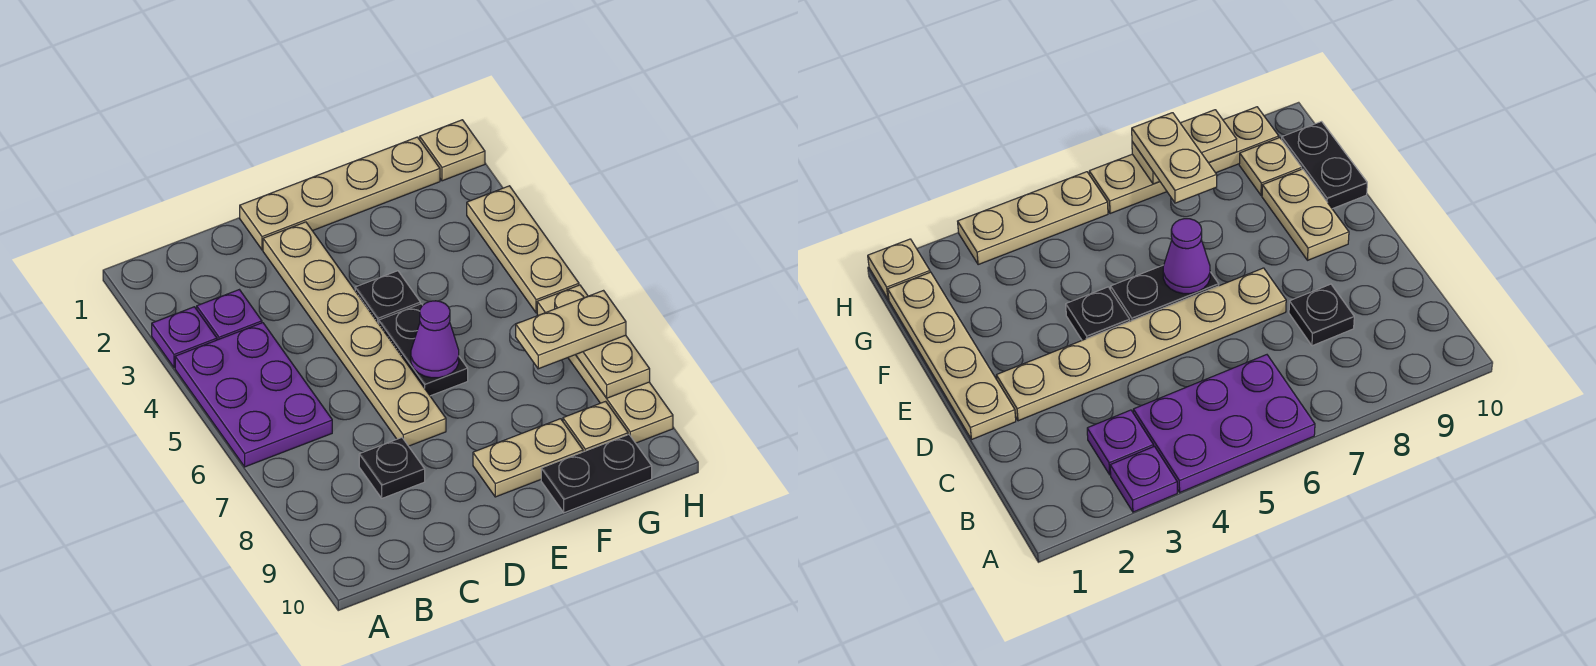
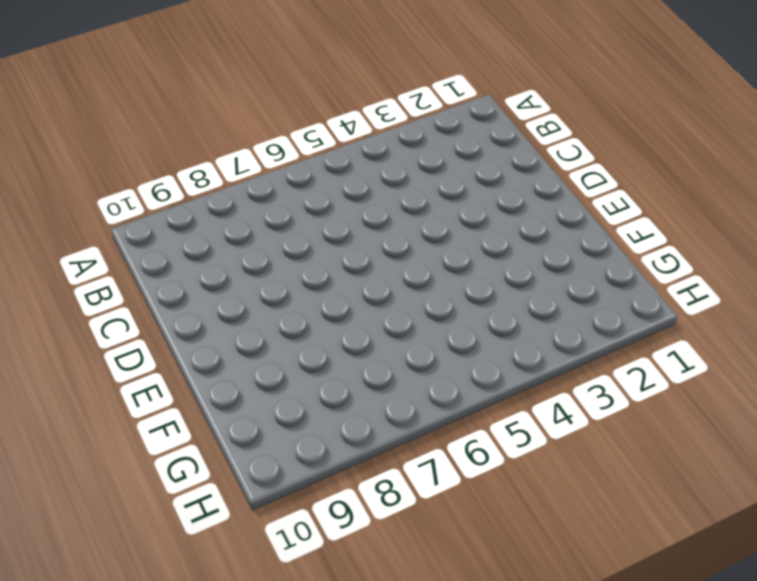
none -> purple 1x1 plate [152,307,217,368]
none -> purple 2x3 plate [175,323,332,467]
none -> purple 1x1 plate [197,290,262,340]

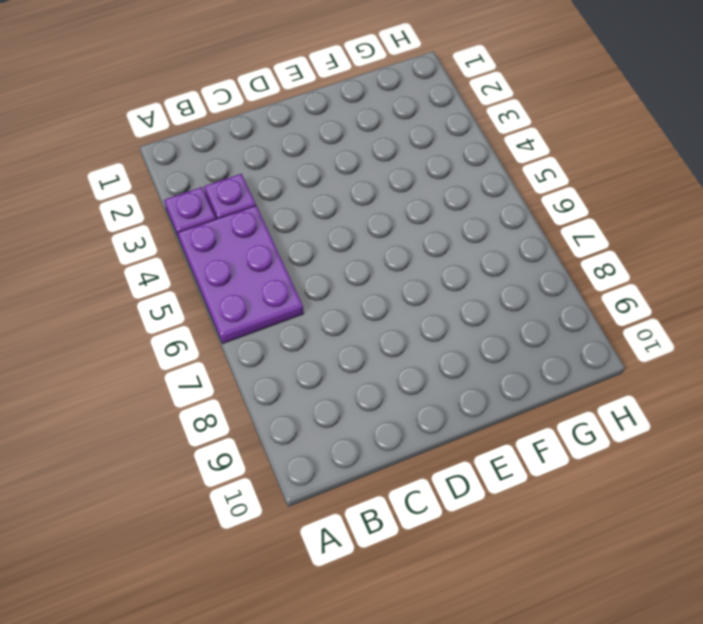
none -> black 1x1 plate [359,438,425,498]
none -> tan 1x4 plate [240,137,440,250]
none -> tan 1x6 plate [263,222,446,446]

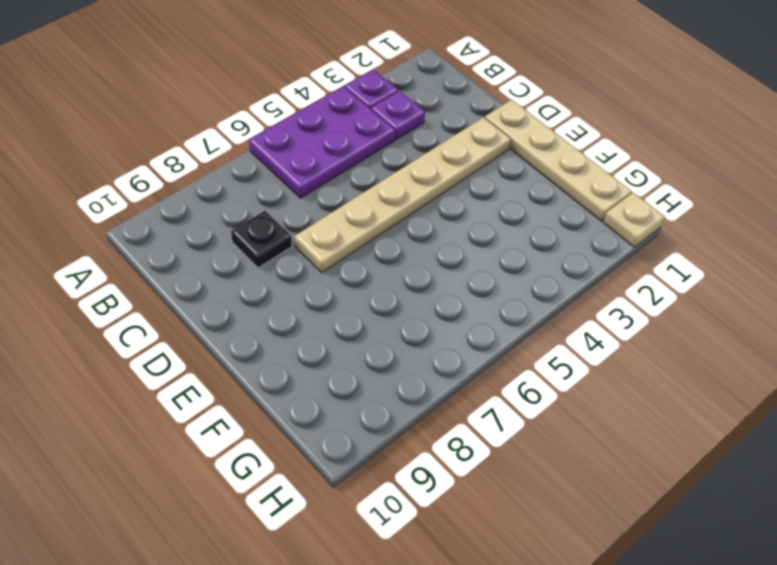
none -> black 1x1 plate [355,271,420,324]
none -> black 1x2 plate [379,304,468,396]
none -> tan 1x2 plate [473,419,583,497]

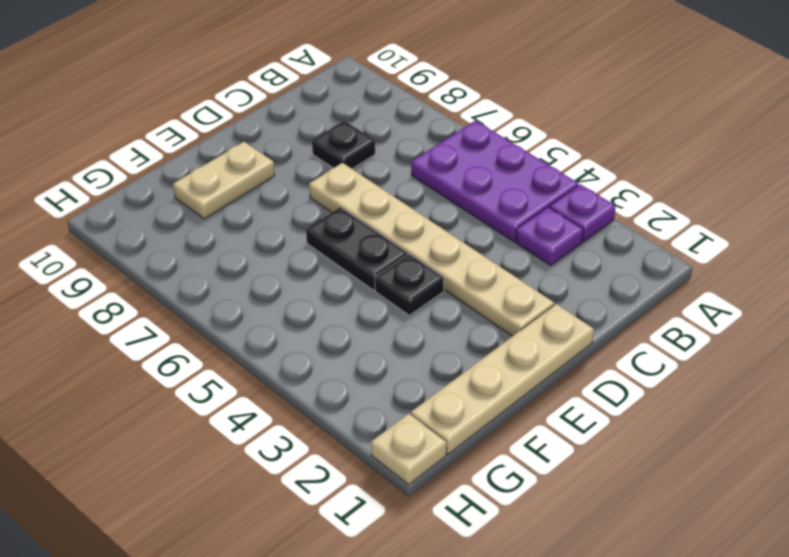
none -> black 1x2 plate [541,435,652,513]
none -> tan 1x1 plate [563,401,628,452]
none -> tan 1x3 plate [467,186,579,313]

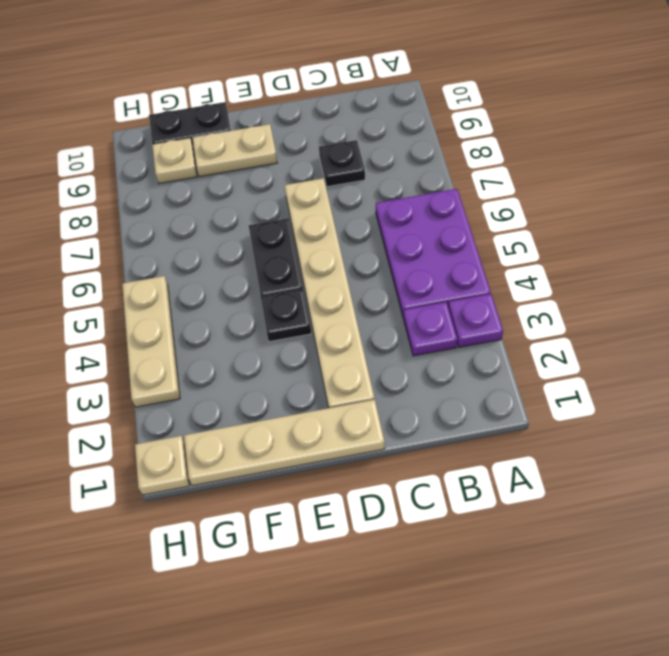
none -> tan 1x4 plate [537,285,673,443]
none -> purple 1x1 cone [411,301,459,378]
none -> tan 1x2 plate [576,335,650,398]

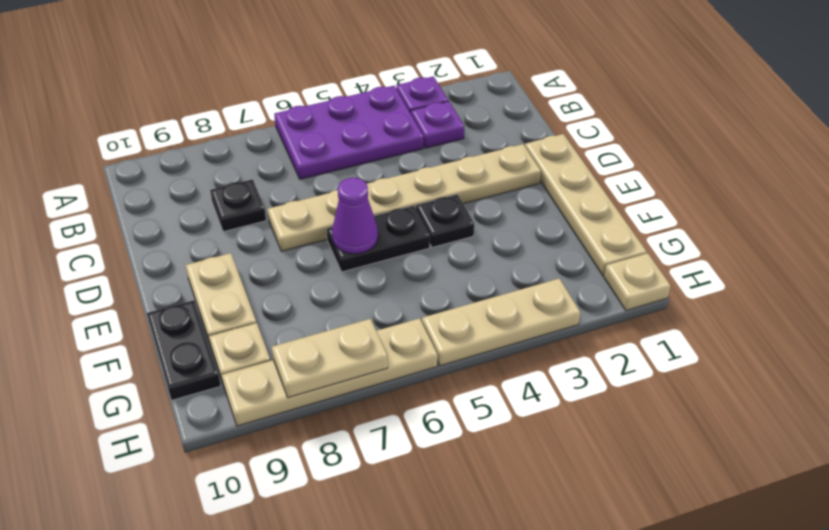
none -> tan 1x2 plate [516,291,626,369]

